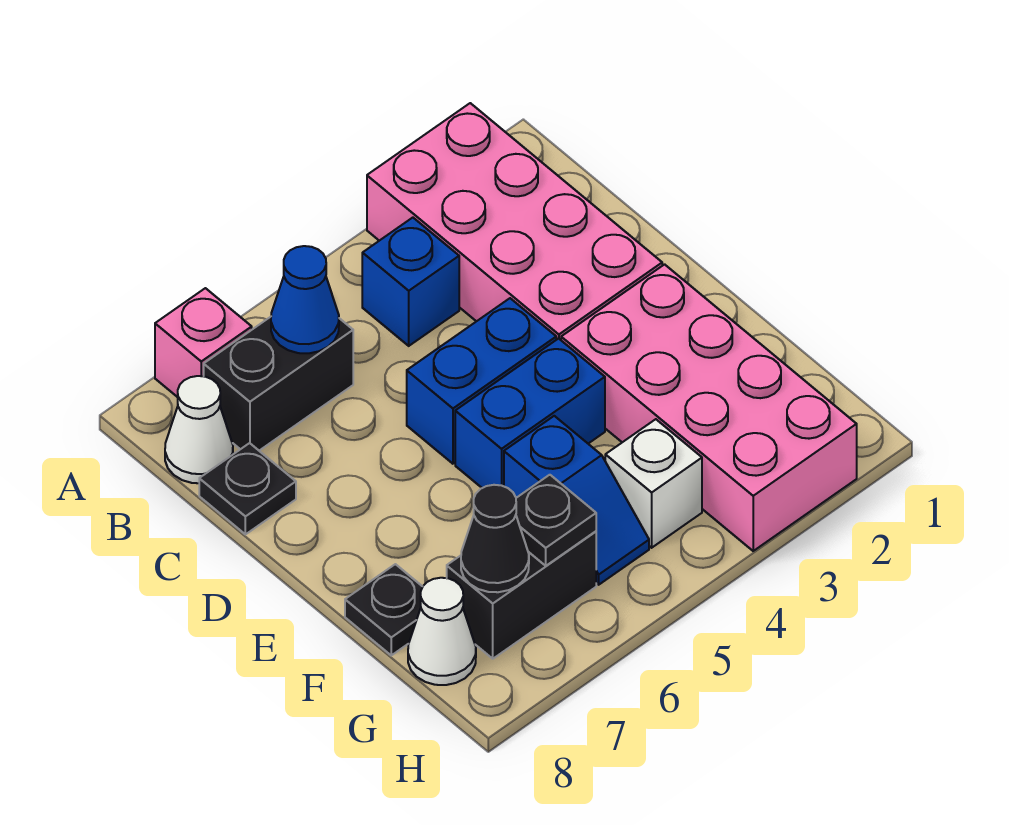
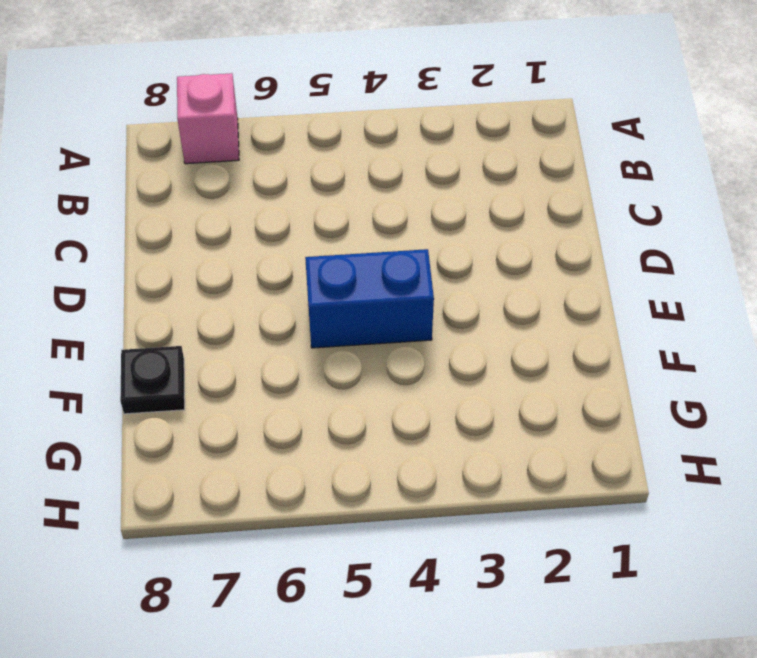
none -> pink 2x4 brick [367,103,662,340]
none -> blue 1x1 brick [362,218,459,346]
none -> black 1x2 brick [204,317,353,451]

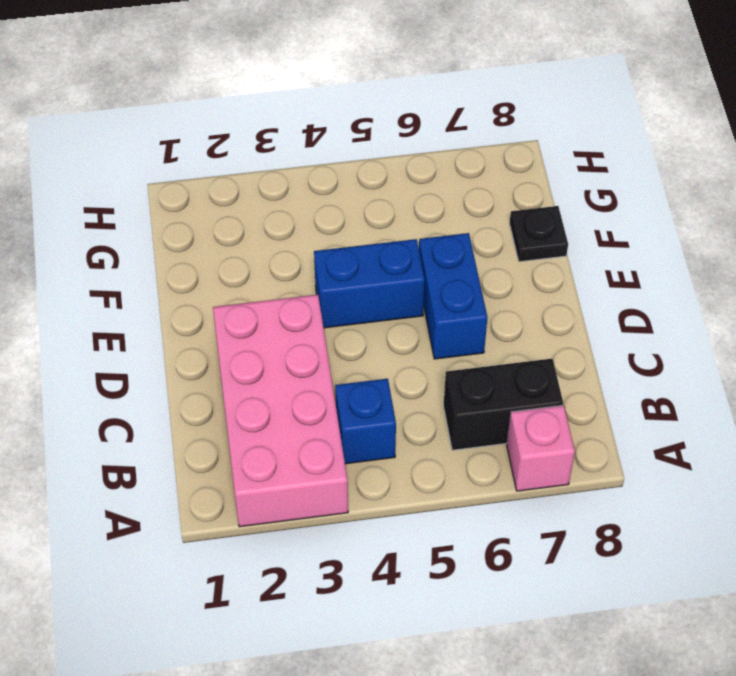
blue 1x2 brick [419,233,487,359] -> blue 1x2 brick turned to [407,298,556,464]
none -> white 1x1 cone [165,376,233,483]
none -> black 1x1 plate [199,443,296,534]
none -> pink 2x4 brick [561,264,857,551]

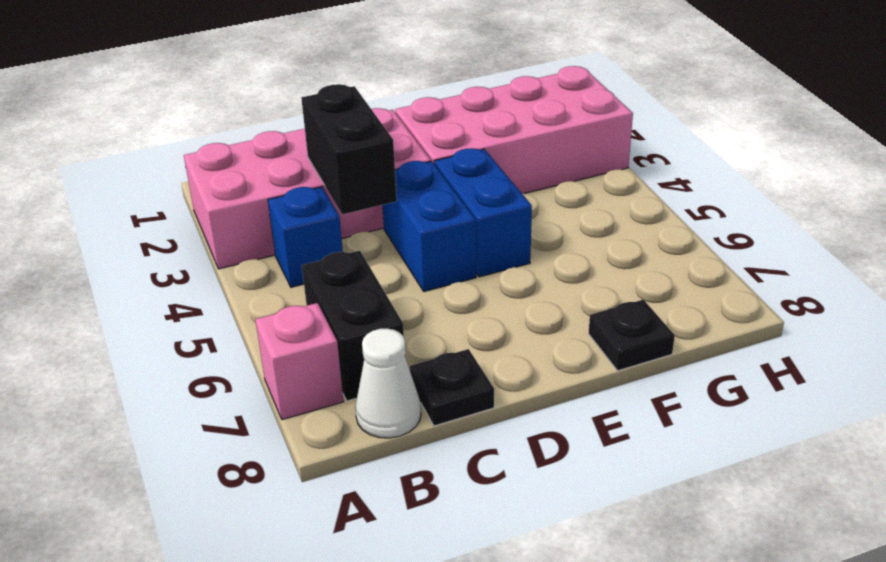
black 1x2 brick [301,84,397,215] -> black 1x2 brick moved to [447,531,596,659]
none -> blue 1x2 slope [504,416,649,585]
none -> white 1x1 brick [605,419,702,548]
none -> white 1x1 cone [408,578,476,685]

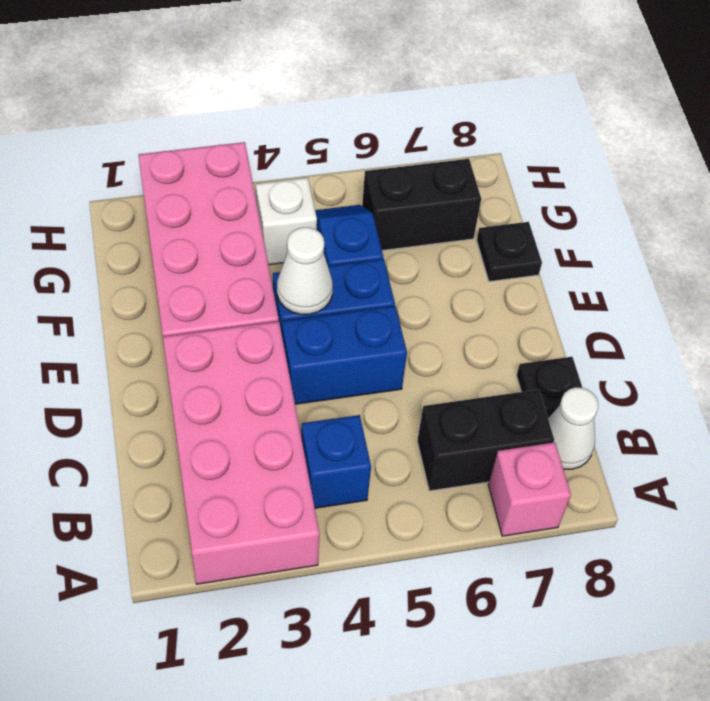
white 1x1 cone [277,227,333,314] -> white 1x1 cone moved to [408,578,476,685]
none -> blue 1x1 cone [271,246,339,353]
none -> black 1x1 plate [516,475,596,566]
none -> black 1x1 cone [461,485,529,592]

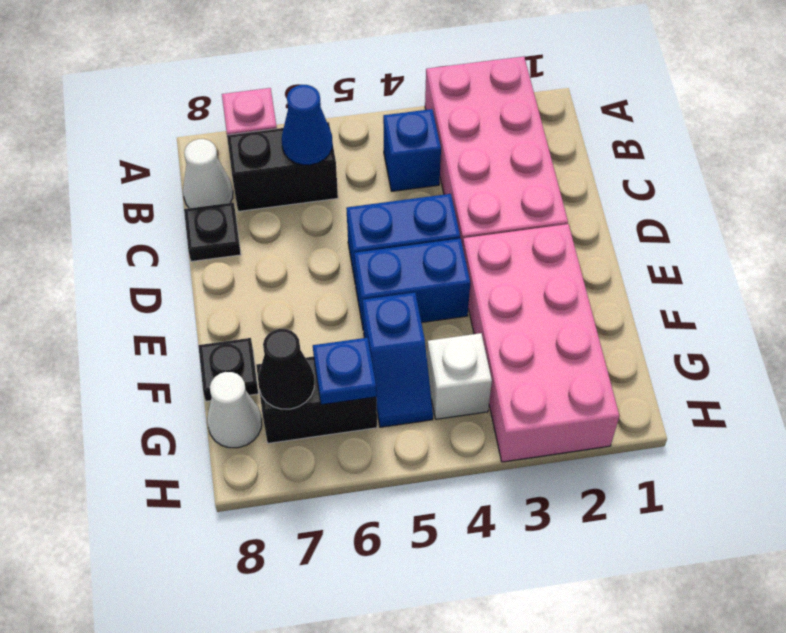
blue 1x1 plate [313,338,376,405] -> black 1x1 plate [516,475,596,566]

